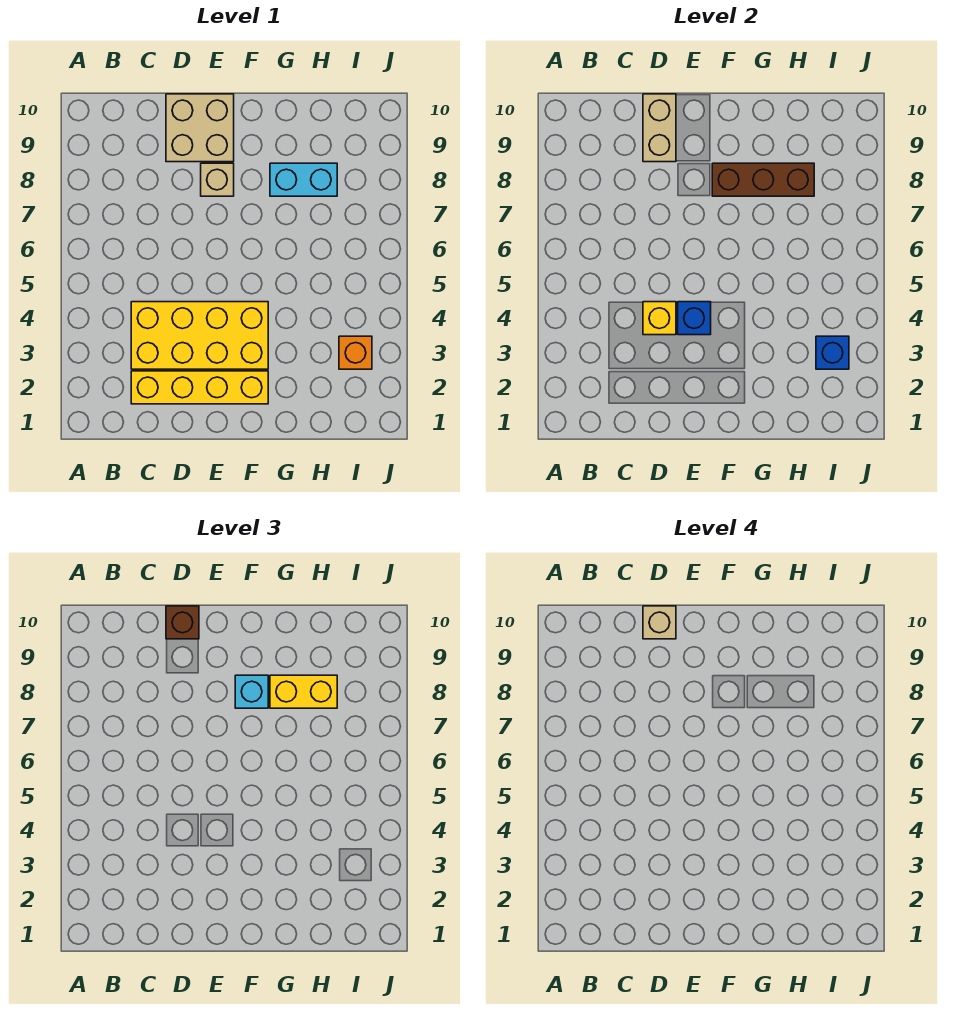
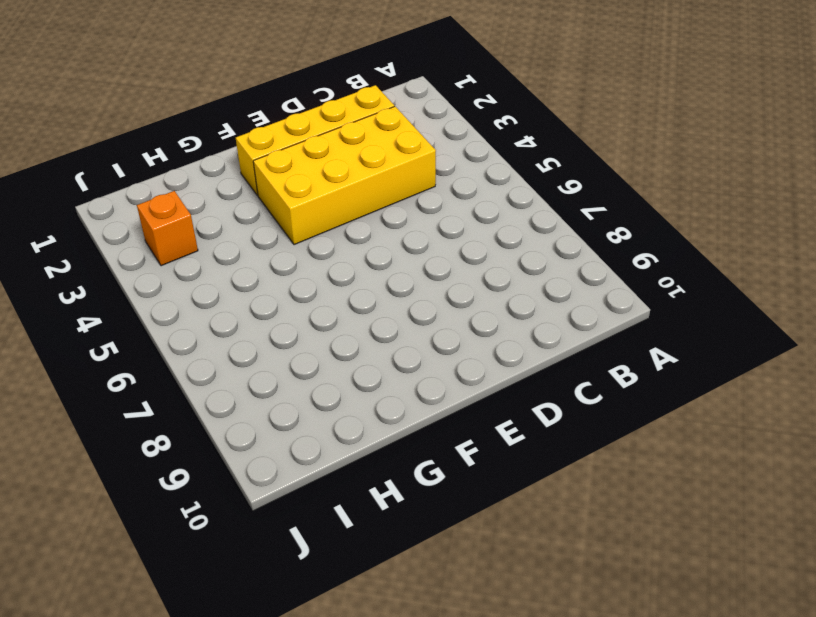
none -> tan 2x2 brick [166,94,234,162]
none -> tan 1x1 brick [201,163,234,196]
none -> cyan 1x2 brick [270,163,337,196]

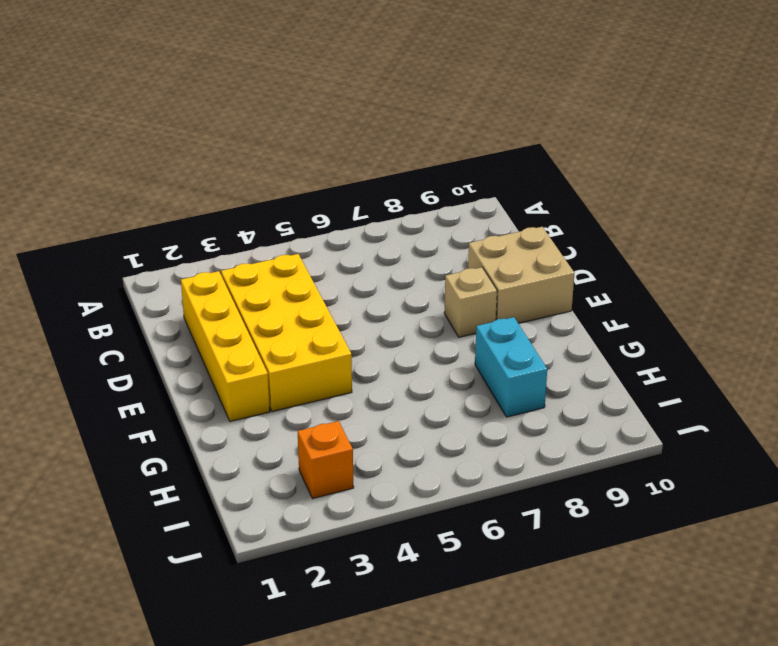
none -> yellow 1x1 brick [643,302,676,335]
none -> tan 1x2 brick [643,94,676,162]
none -> blue 1x1 brick [678,302,711,335]

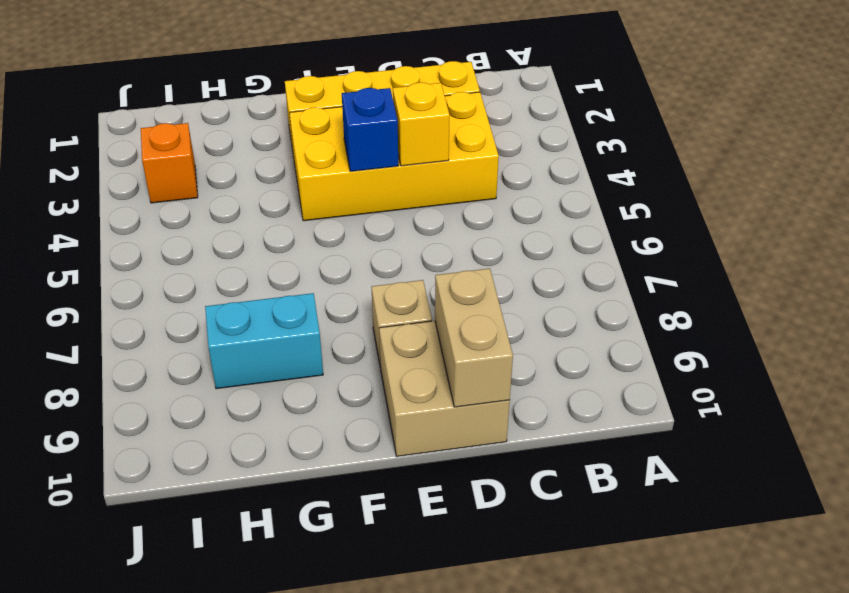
none -> brown 1x3 brick [712,163,814,196]
none -> blue 1x1 brick [816,336,849,369]
none -> brown 1x1 brick [166,606,199,639]

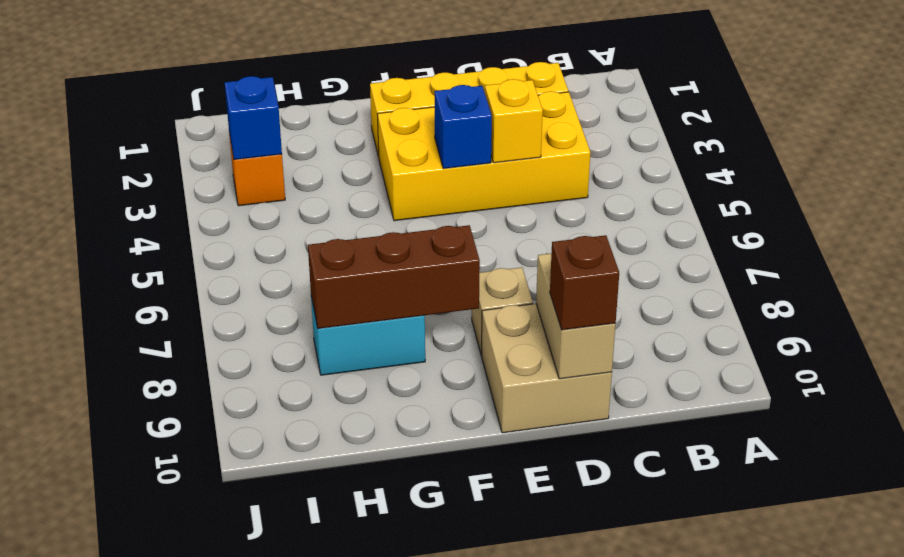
none -> cyan 1x1 brick [235,675,268,708]
none -> yellow 1x2 brick [270,675,337,708]
none -> tan 1x1 brick [643,606,676,639]

